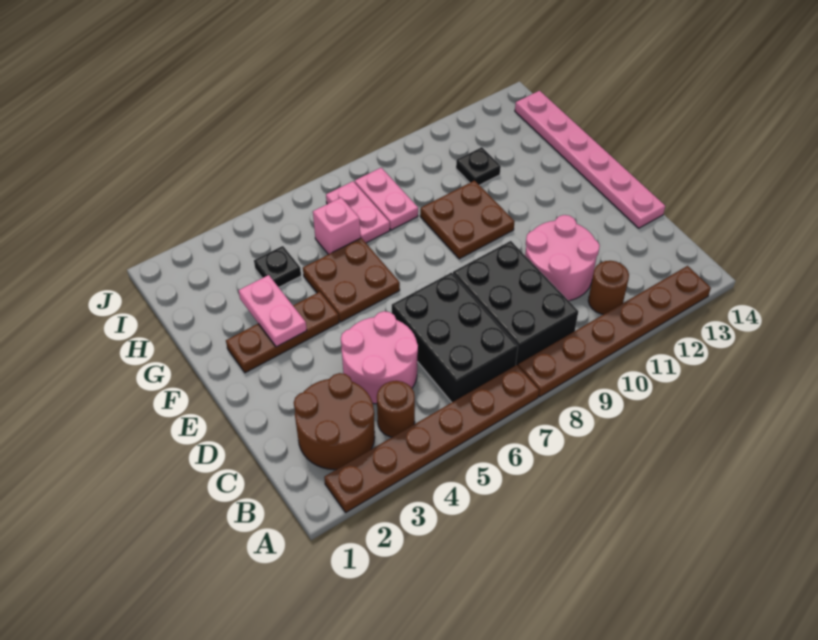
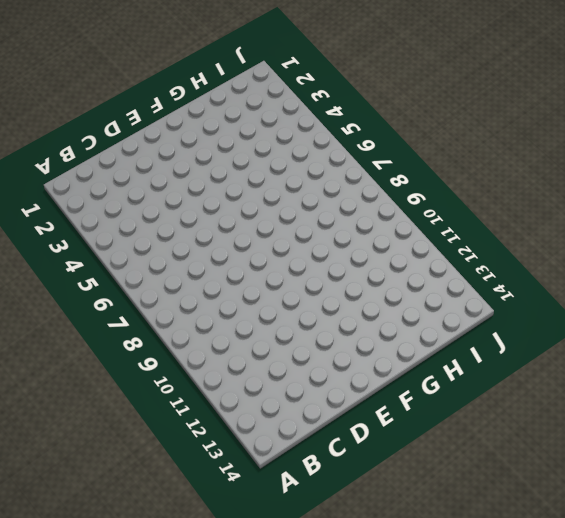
none -> brown 1x6 plate [324,365,539,512]
none -> brown 1x6 plate [518,266,711,397]
none -> brown 2x2 round brick [294,373,375,470]

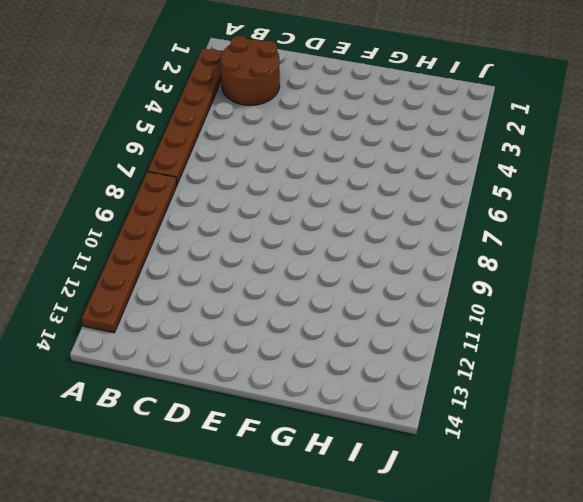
none -> brown 1x1 round brick [377,381,415,437]
none -> black 2x3 brick [392,272,518,402]
none -> black 2x3 brick [453,241,579,365]

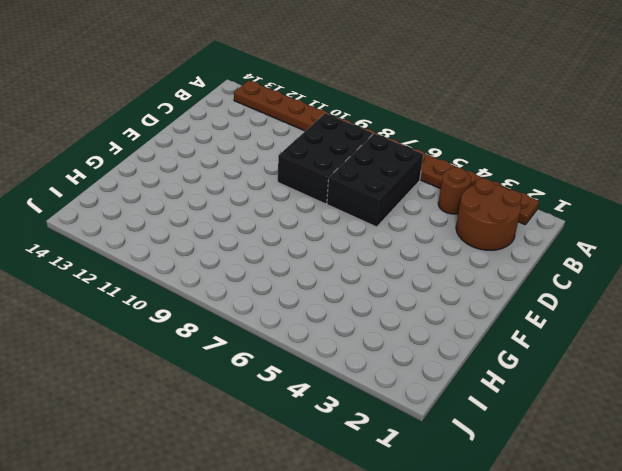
none -> brown 1x1 round brick [588,261,629,314]
none -> pink 2x2 round brick [341,311,418,404]
none -> pink 2x2 round brick [525,215,600,301]

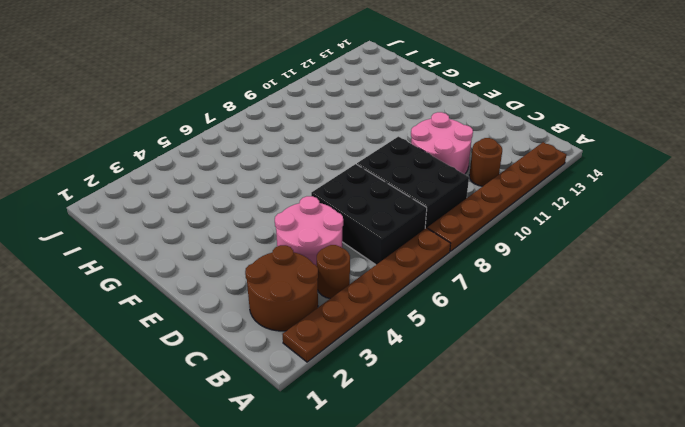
none -> pink 1x6 plate [515,91,665,228]
none -> brown 1x3 plate [226,292,339,373]
none -> brown 2x2 plate [303,238,400,322]

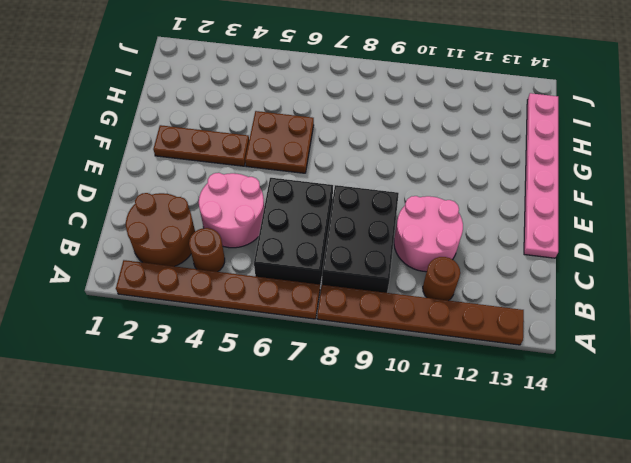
none -> brown 2x2 plate [420,181,515,259]
none -> black 1x1 plate [254,246,301,287]
none -> pink 1x1 brick [313,197,360,254]

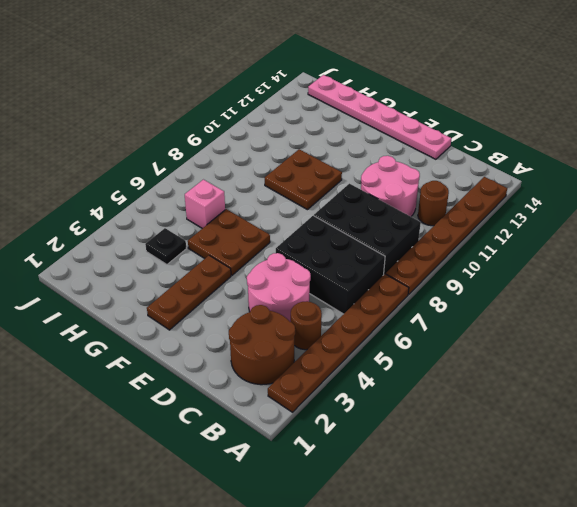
none -> pink 1x2 plate [326,181,390,243]
none -> pink 1x2 plate [355,168,418,230]
none -> black 1x1 plate [456,147,501,185]

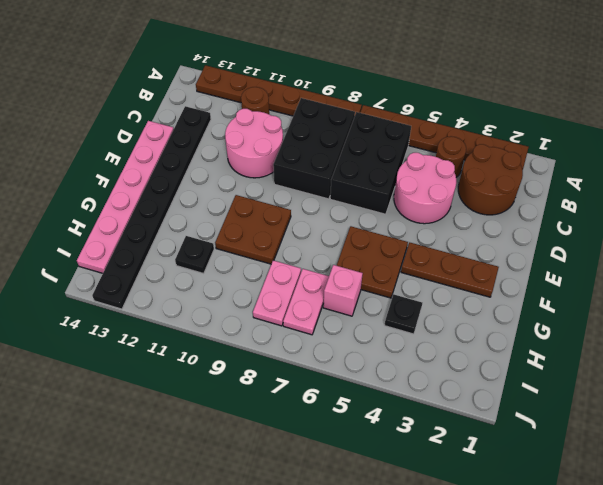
black 1x8 plate [92,106,211,309] -> none
none -> pink 1x2 plate [239,275,307,347]

